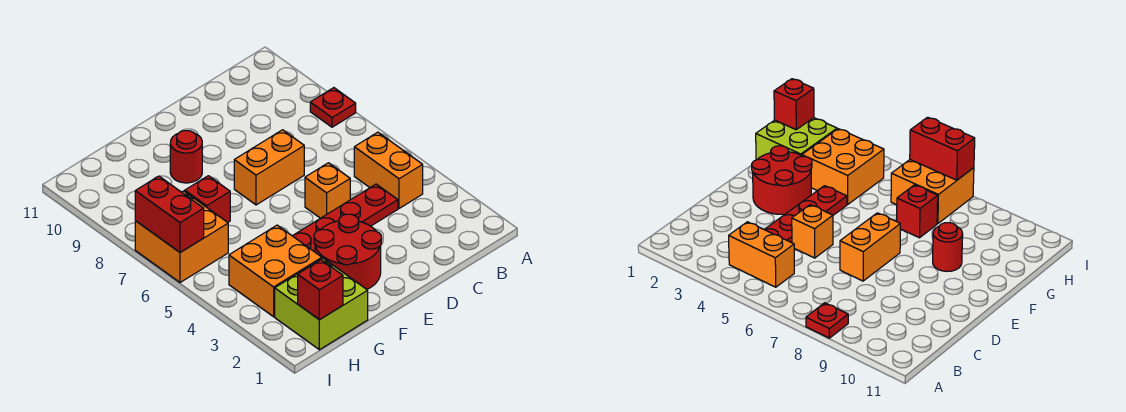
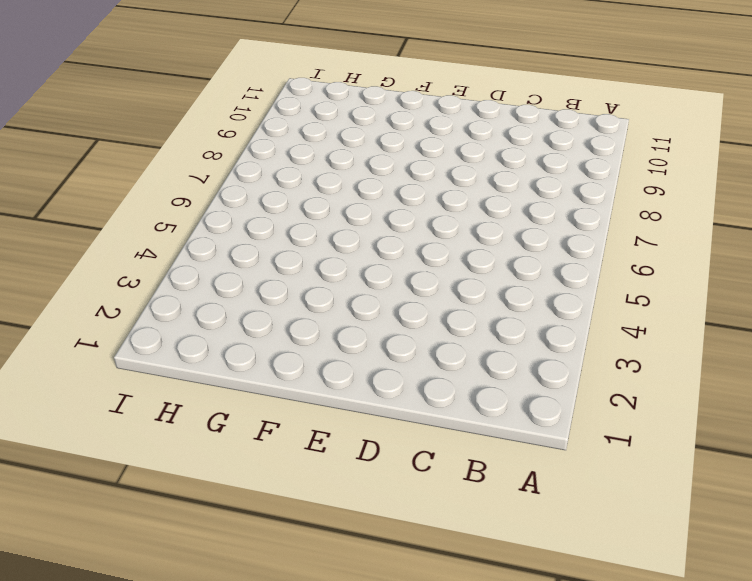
none -> red 1x1 plate [310,88,356,127]
none -> orange 1x2 brick [354,132,423,208]
none -> red 1x4 plate [293,184,398,252]

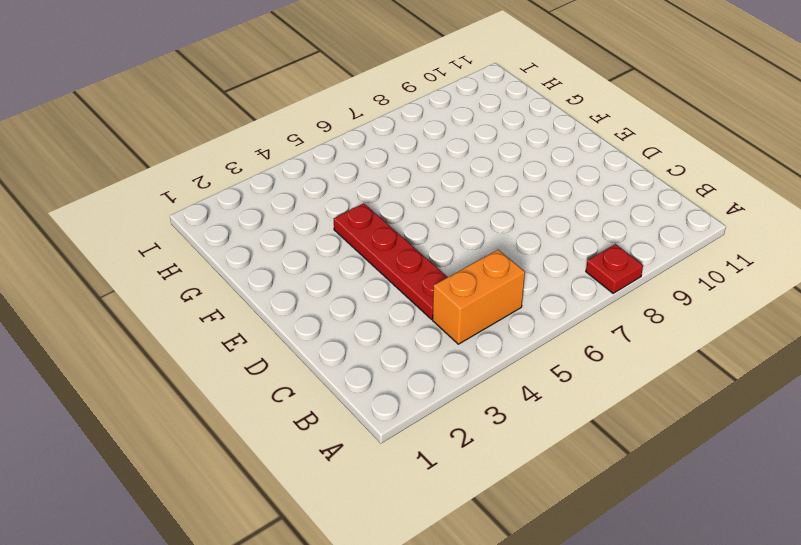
none -> orange 1x1 brick [305,163,350,218]
none -> orange 1x2 brick [234,130,304,205]
none -> red 2x2 round brick [314,214,381,289]

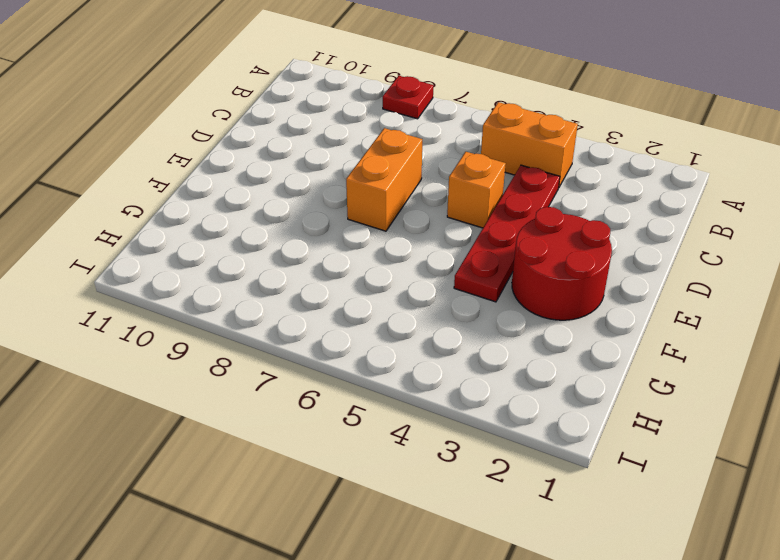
none -> red 1x1 round brick [170,131,202,183]
none -> lime 2x2 brick [275,258,368,350]
none -> orange 2x2 brick [229,225,322,317]

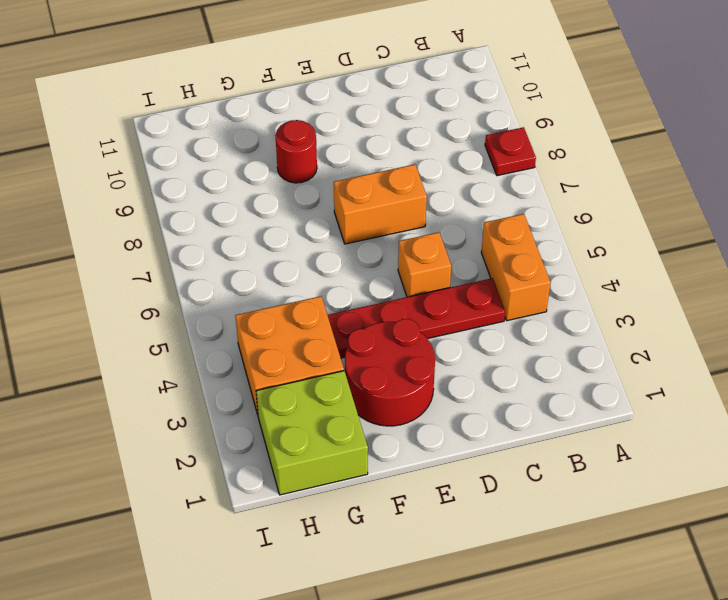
none -> red 1x1 brick [185,176,230,222]
none -> orange 2x2 brick [135,191,228,283]
none -> red 1x1 brick [298,260,343,320]

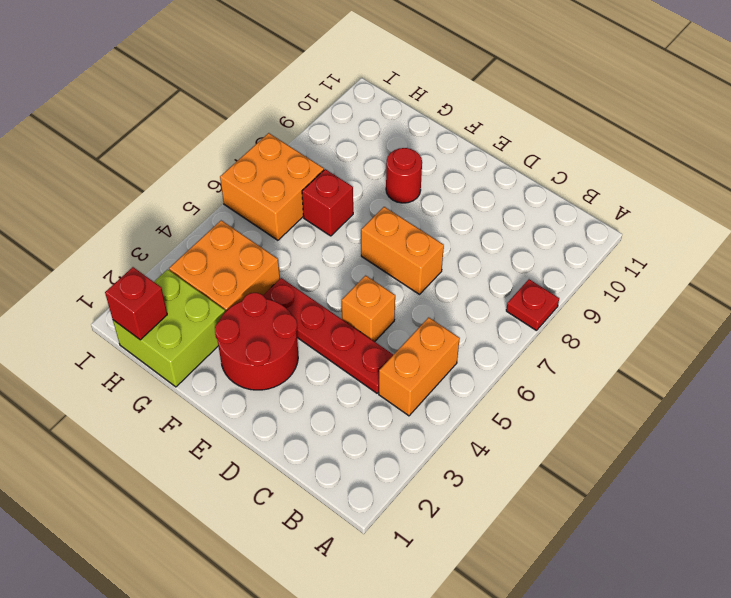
none -> red 1x2 brick [135,176,204,252]

